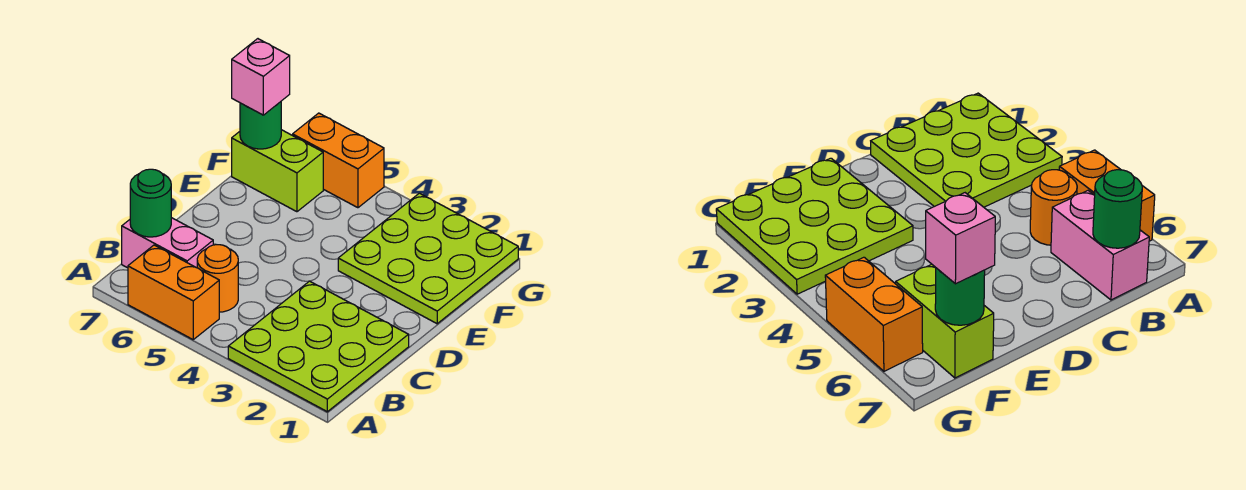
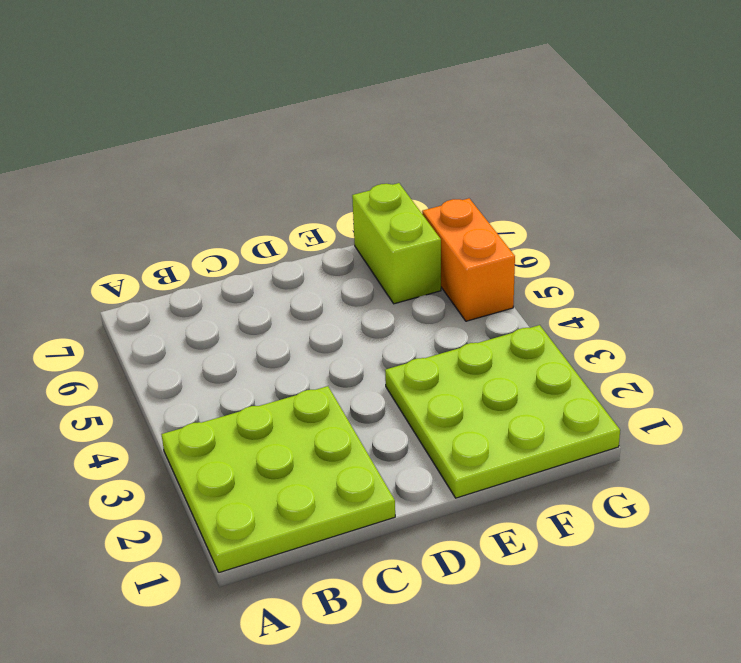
none -> orange 1x2 brick [128,245,219,339]
none -> orange 1x1 round brick [197,245,238,312]

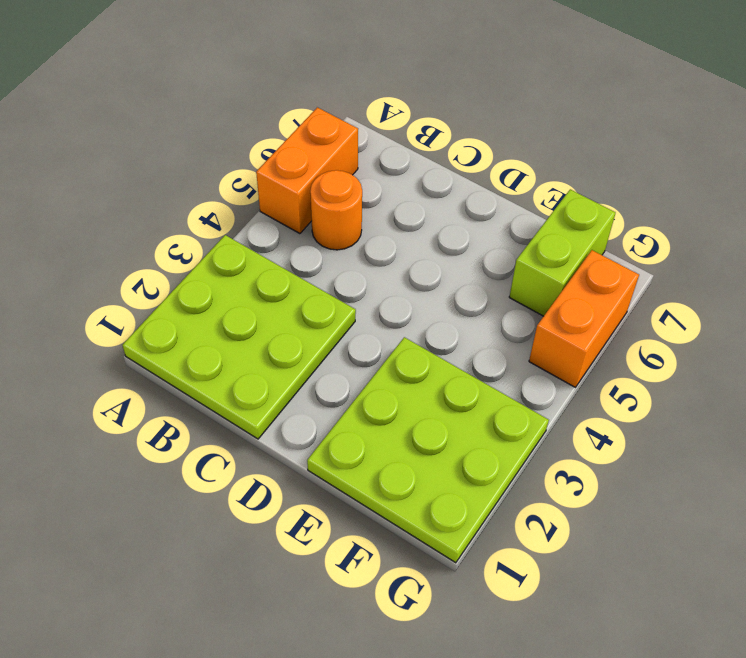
none -> pink 1x2 brick [122,218,213,268]
none -> green 1x1 round brick [130,169,171,237]

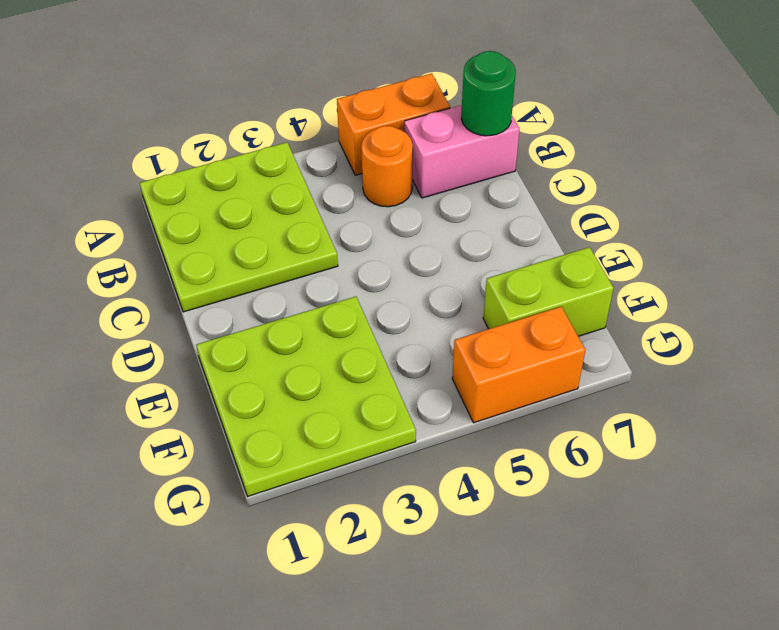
none -> green 1x1 round brick [240,102,281,149]
none -> pink 1x1 brick [232,39,290,115]

